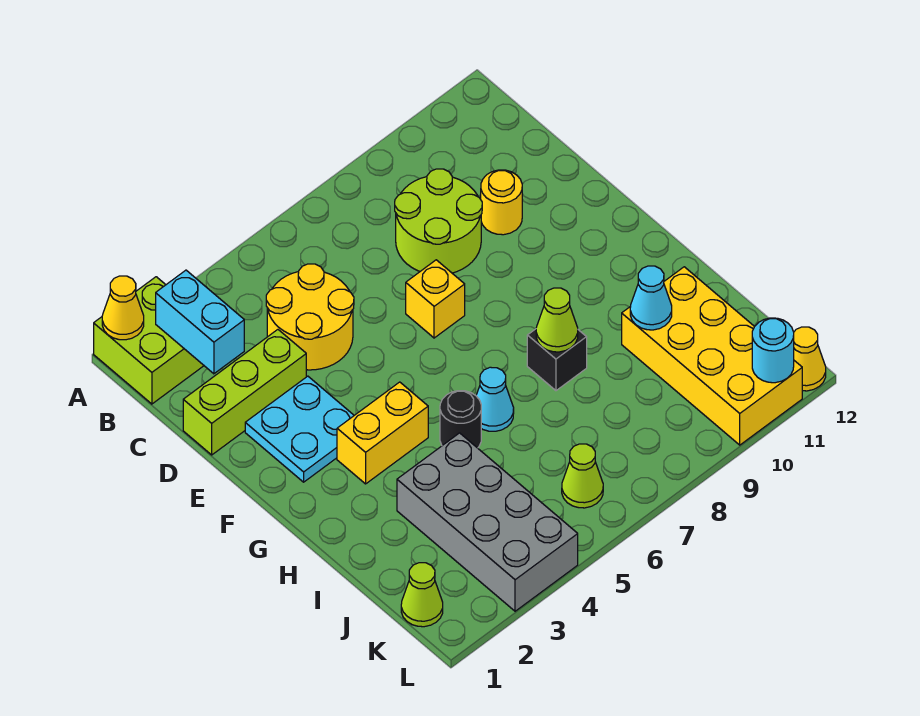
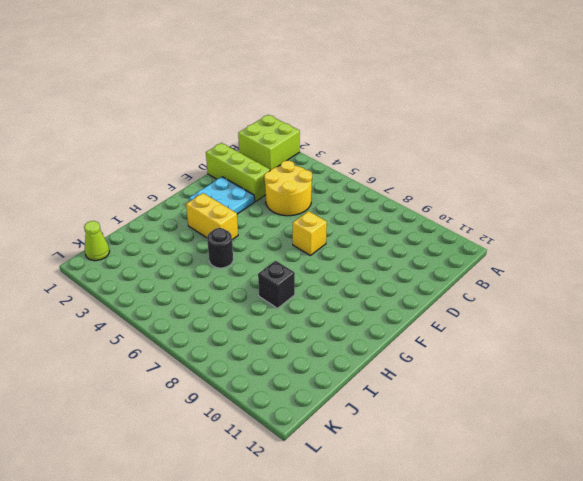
none -> lime 2x2 round brick [395,169,482,273]
none -> yellow 1x1 round brick [481,170,522,235]
none -> cyan 1x1 cone [476,367,514,431]

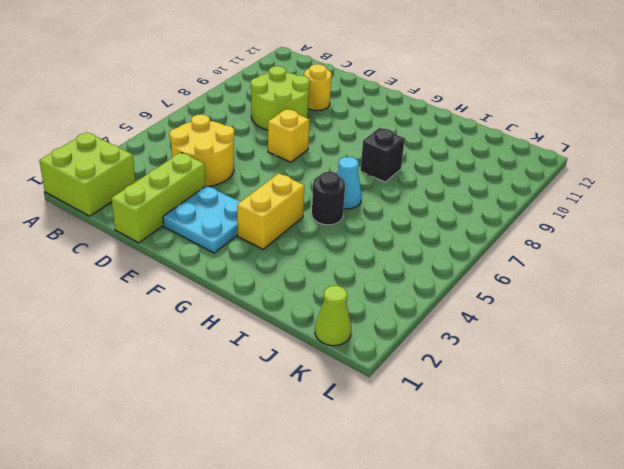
none -> grey 2x4 brick [397,433,578,611]
none -> yellow 2x4 brick [622,267,802,445]
none -> lime 1x1 cone [562,444,603,508]

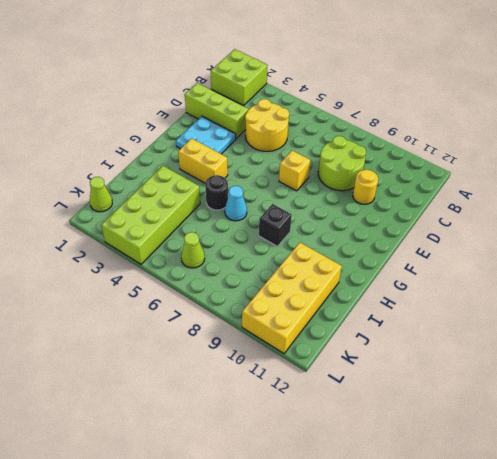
lime 2x4 brick [101,166,200,264] -> grey 2x4 brick [397,433,578,611]
none -> yellow 1x1 cone [794,327,826,391]
none -> yellow 1x1 cone [102,276,144,340]
none -> cyan 1x2 brick [156,270,244,374]

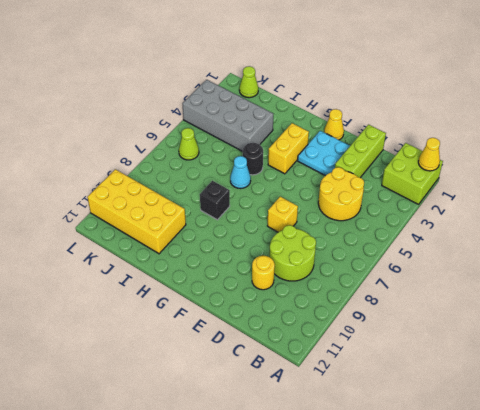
yellow 1x1 cone [324,109,344,140] -> yellow 1x1 cone moved to [794,327,826,391]
none -> cyan 1x2 brick [156,270,244,374]
none -> lime 1x1 cone [536,288,578,352]
none -> cyan 1x1 cone [630,266,672,330]

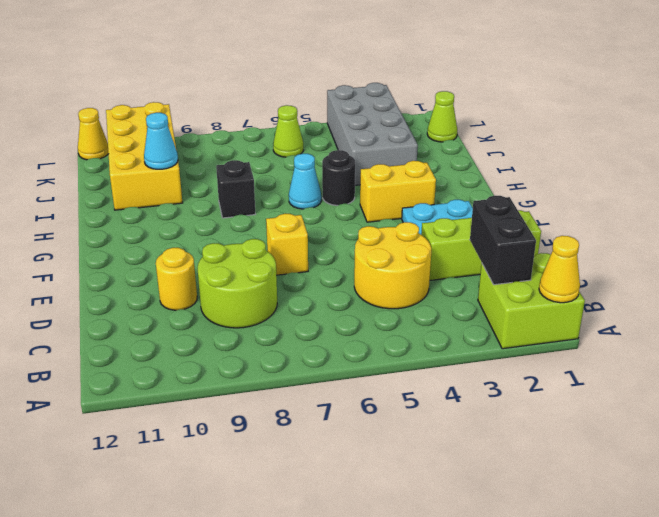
black 1x2 brick [470,196,536,285] -> cyan 1x2 brick [156,270,244,374]
none -> lime 1x1 cone [536,288,578,352]
none -> cyan 1x1 round brick [752,318,794,383]

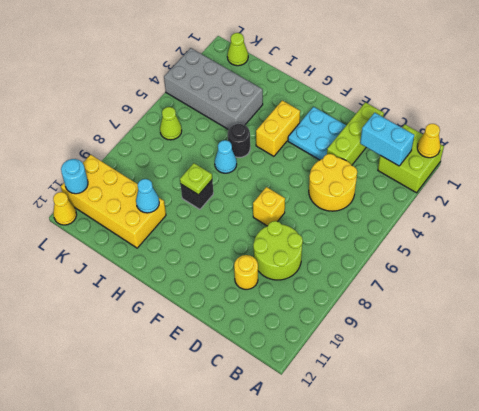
lime 1x1 plate [180,163,212,195] -> lime 1x1 cone [536,288,578,352]

